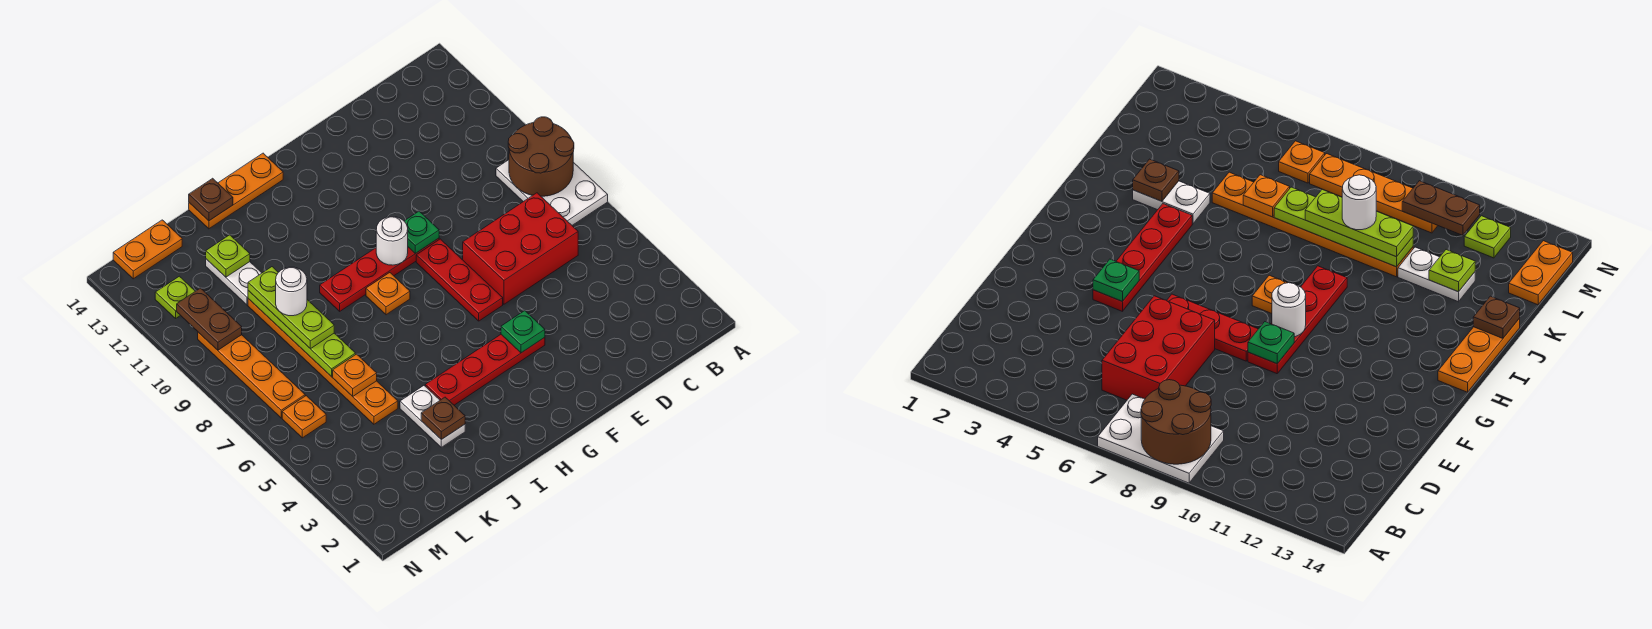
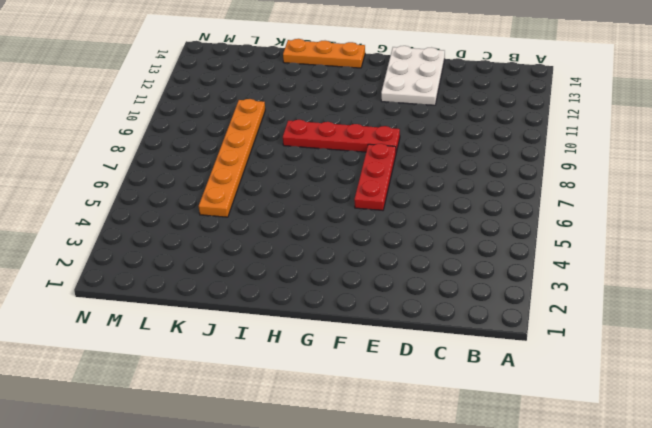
white 2x3 plate [381,46,445,105] -> white 2x3 plate moved to [496,160,608,225]
none -> red 2x3 brick [463,193,578,304]
none -> red 1x4 plate [425,335,545,405]
none -> orange 1x1 plate [366,273,410,315]

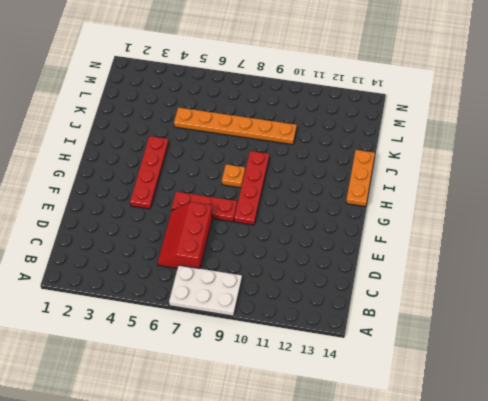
red 2x3 slope [158,202,212,269] -> red 2x3 brick [463,193,578,304]
none -> white 1x2 plate [400,386,465,447]
none -> white 1x2 plate [206,259,261,305]
none -> orange 1x2 plate [113,220,182,279]

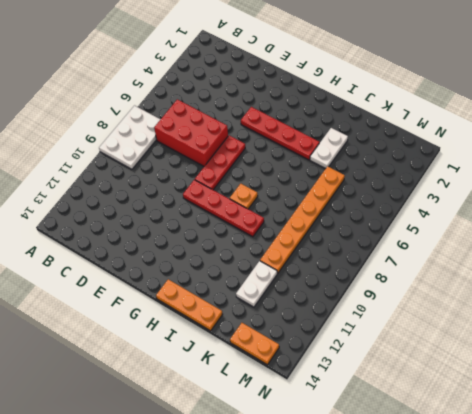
none -> orange 1x1 plate [282,396,326,438]
none -> orange 1x4 plate [198,332,305,418]
none -> lime 1x1 plate [155,276,195,318]

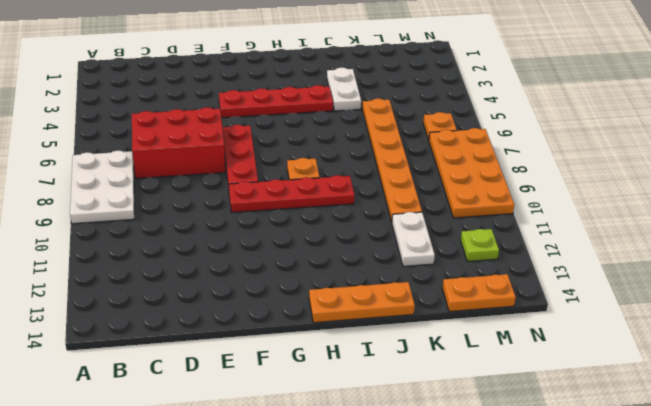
orange 2x4 plate [429,128,514,218] -> orange 1x4 plate [198,332,305,418]
none -> brown 2x2 round brick [508,117,574,196]
none -> green 1x1 plate [501,311,545,353]
none -> green 1x1 plate [404,211,439,254]

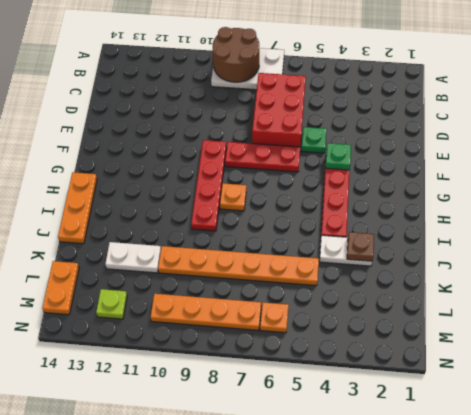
green 1x1 plate [301,127,326,153] -> green 1x1 plate moved to [404,211,439,254]
none -> white 1x1 round brick [376,217,408,265]
none -> brown 1x1 plate [189,178,233,221]
none -> orange 1x1 plate [333,354,377,396]

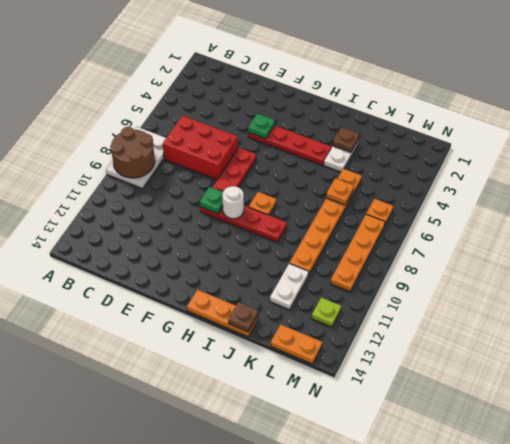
none -> lime 1x4 plate [248,291,356,377]
none -> lime 1x1 plate [206,235,250,277]
none -> brown 1x2 plate [177,288,242,350]

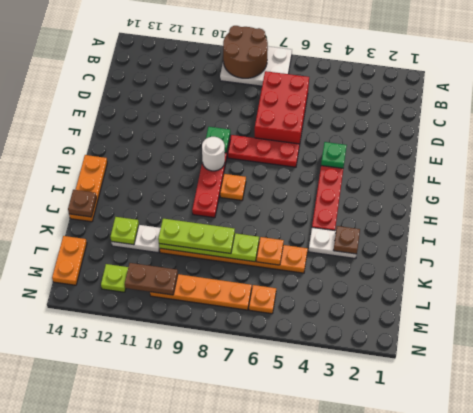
none -> white 1x1 round brick [276,267,307,316]

